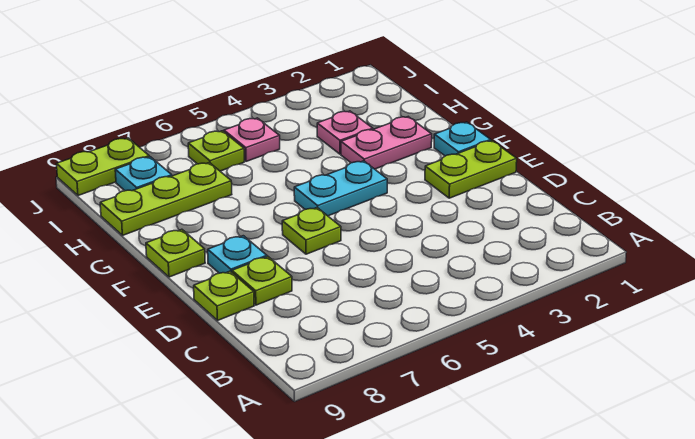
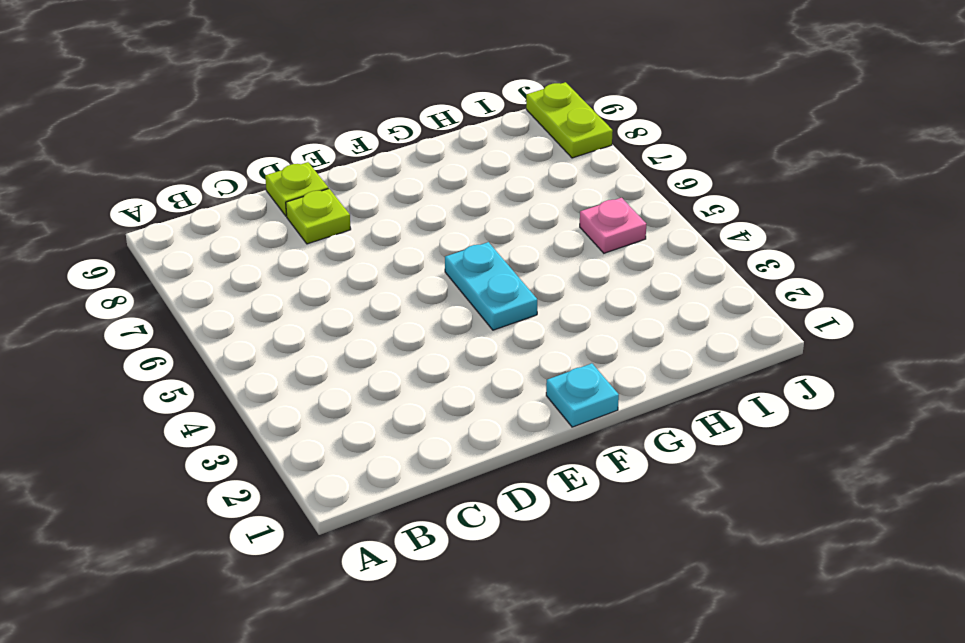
none -> lime 1x2 plate [425,141,517,198]
none -> lime 1x1 plate [282,208,341,254]
none -> cyan 1x1 plate [208,236,267,273]

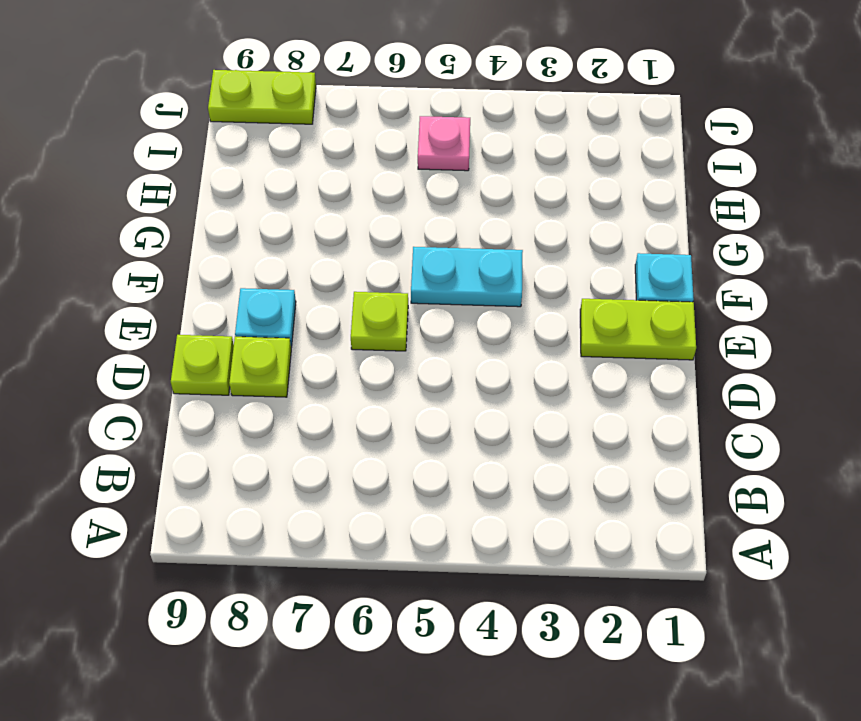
none -> lime 1x1 plate [146,229,205,277]
none -> pink 1x2 plate [341,117,432,169]
none -> pink 1x1 plate [317,111,373,154]

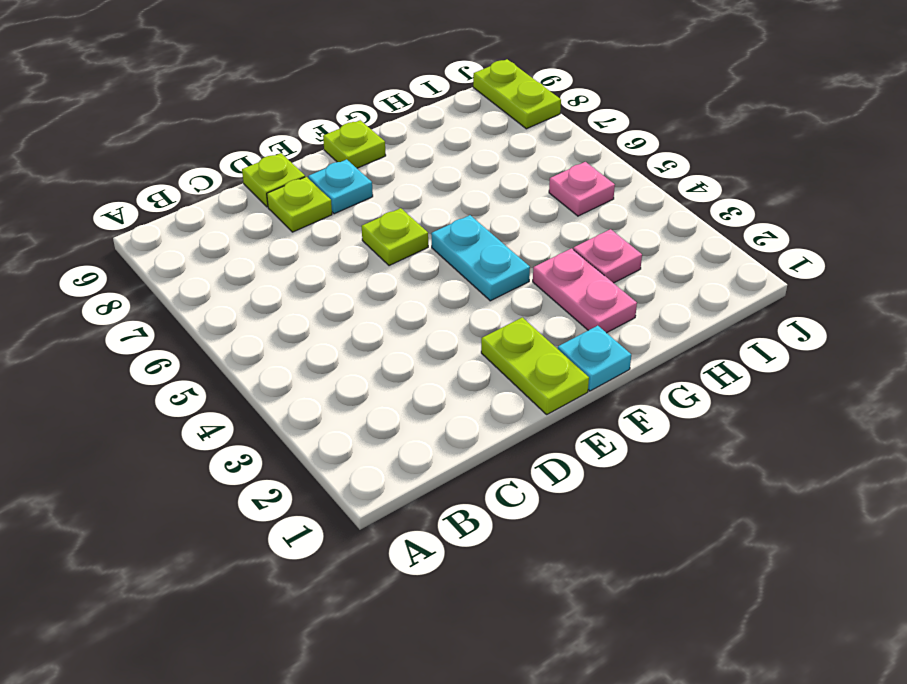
none -> lime 1x3 plate [100,163,232,235]
none -> lime 1x1 plate [188,131,244,171]
none -> cyan 1x1 plate [115,157,172,191]

